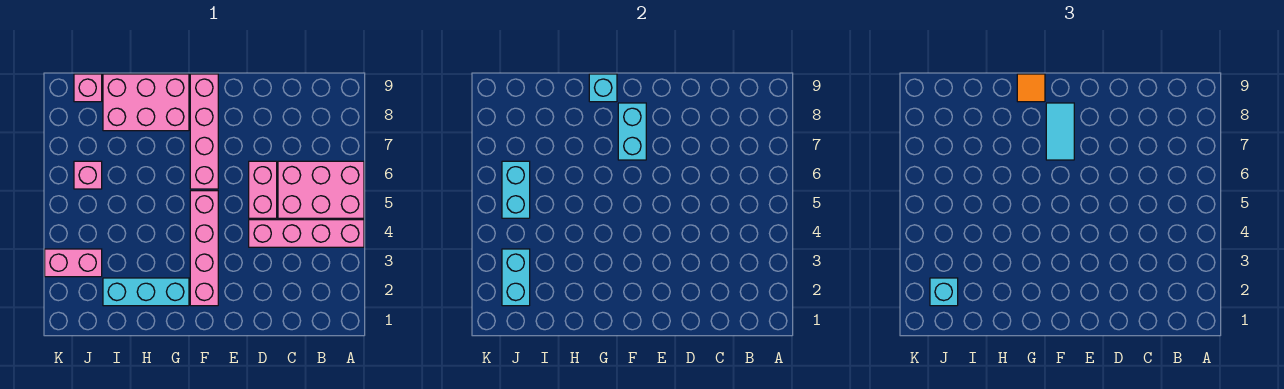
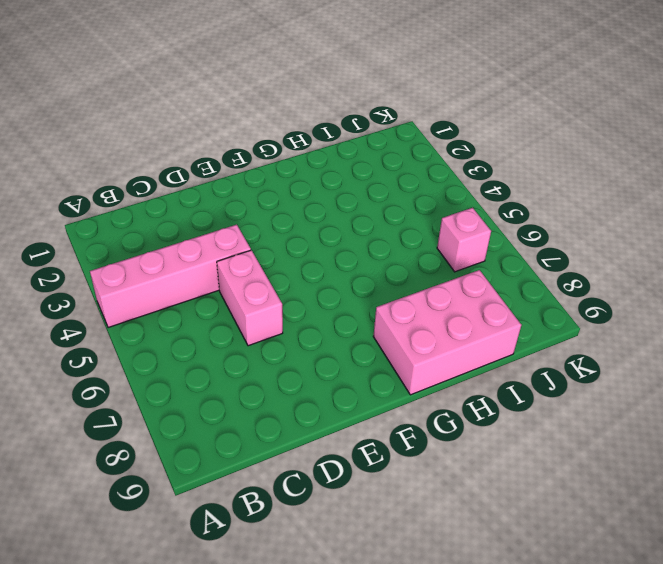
none -> pink 2x3 brick [278,161,364,218]
none -> pink 1x4 brick [190,191,218,306]
none -> pink 1x4 brick [190,74,218,189]

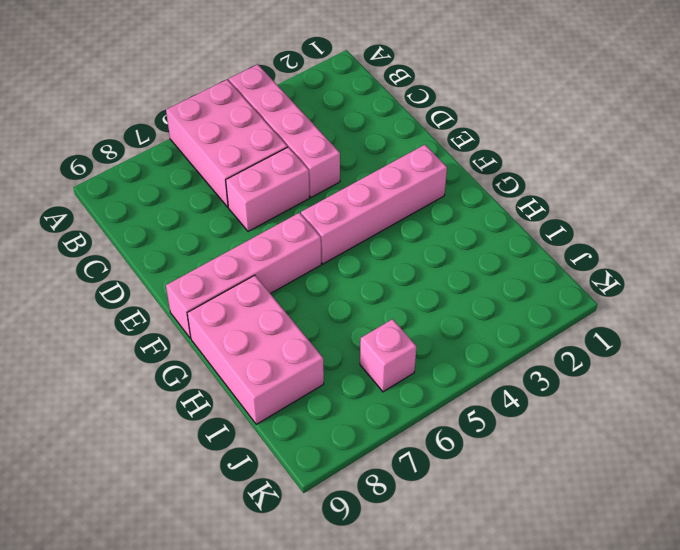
none -> cyan 1x3 brick [103,278,189,306]
none -> pink 1x2 brick [45,249,102,277]
none -> pink 1x1 brick [74,74,102,102]

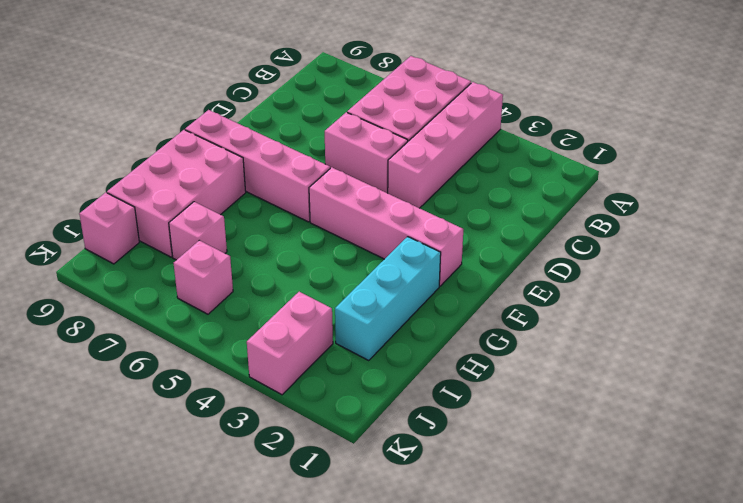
pink 1x1 brick [169,202,227,260] -> none
none -> cyan 1x2 brick [618,103,646,160]
none -> cyan 1x1 brick [589,74,617,102]
none -> cyan 1x2 brick [502,249,530,306]

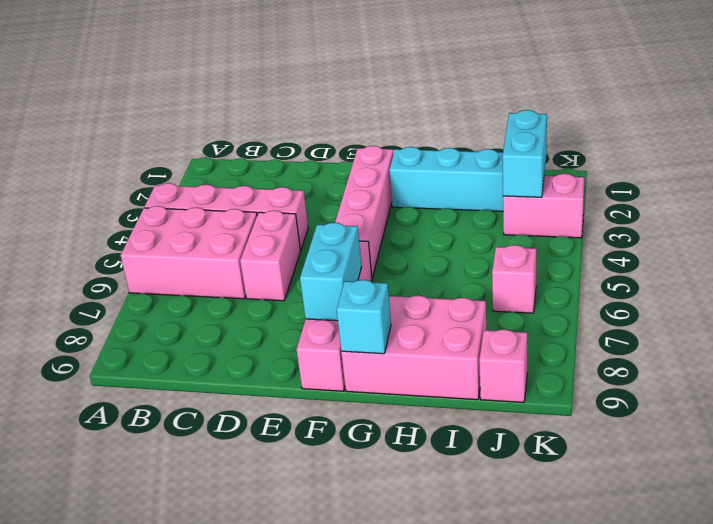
none -> cyan 1x2 brick [502,161,530,218]
none -> cyan 1x2 tile [1046,103,1074,160]
none -> orange 1x1 tile [1017,74,1045,102]

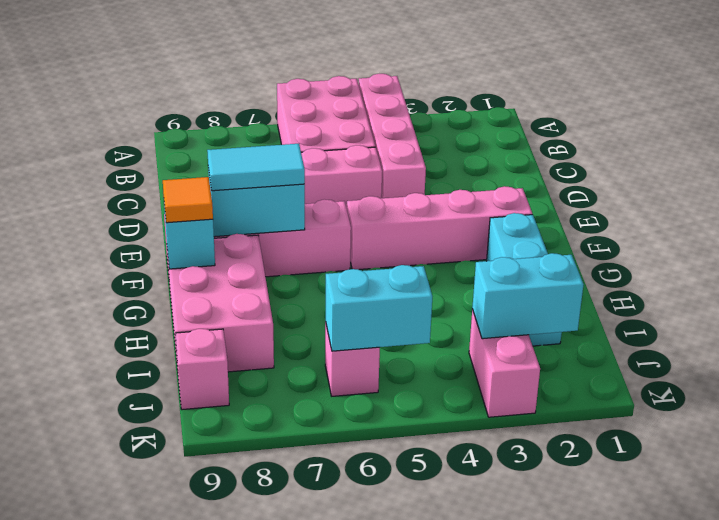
none -> cyan 1x1 brick [930,278,958,306]

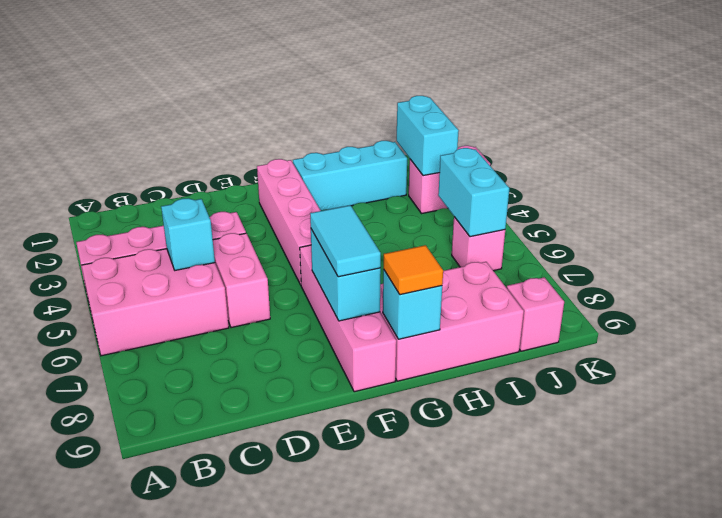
cyan 1x1 brick [161,198,215,270] -> cyan 1x1 brick moved to [930,278,958,306]

